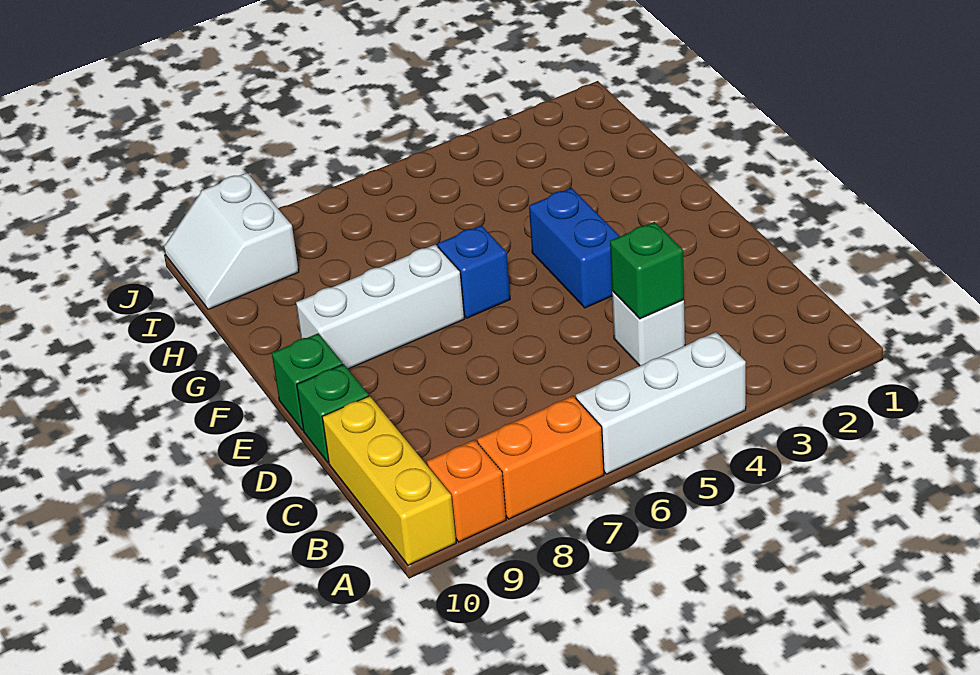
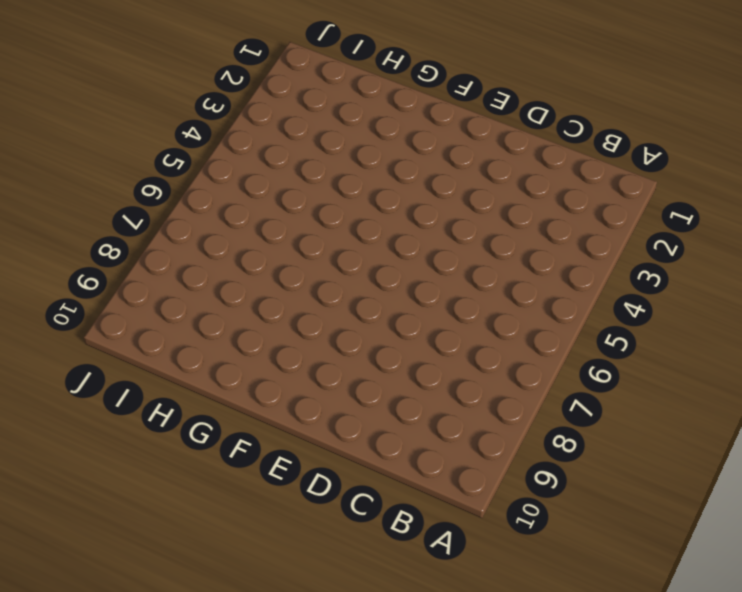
none -> white 1x3 brick [576,332,746,474]
none -> orange 1x2 brick [477,396,604,519]
none -> orange 1x1 brick [427,440,506,542]

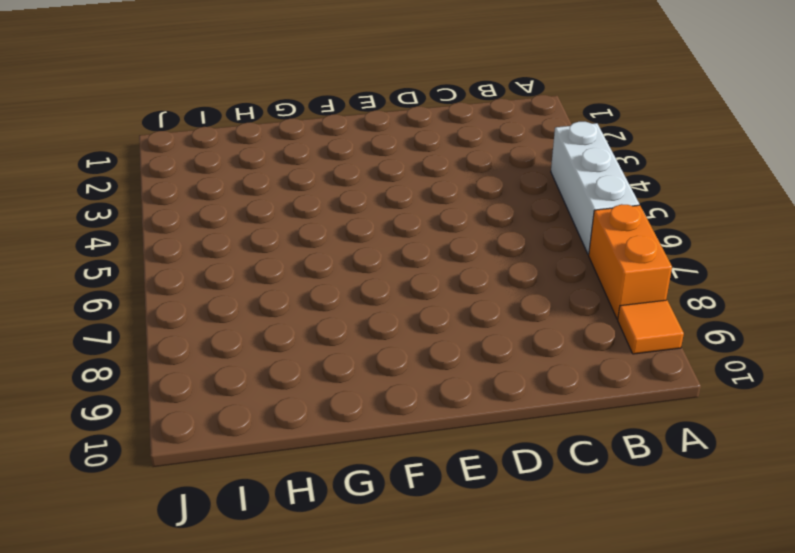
orange 1x1 tile [618,300,684,354] -> orange 1x1 brick [427,440,506,542]
none -> yellow 1x3 brick [322,396,456,565]
none -> white 1x1 brick [612,291,685,366]
none -> green 1x1 brick [297,364,369,463]

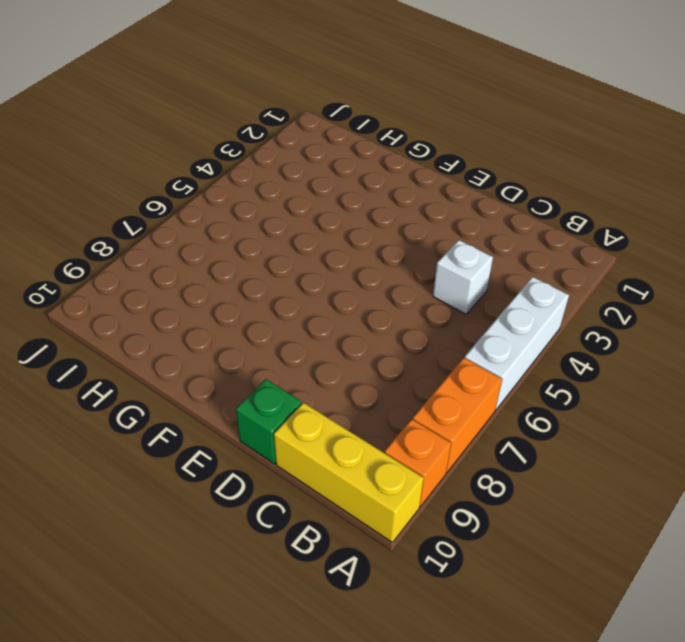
none -> blue 1x2 brick [529,188,620,308]
none -> green 1x1 brick [272,333,343,430]
none -> blue 1x1 brick [438,225,510,318]

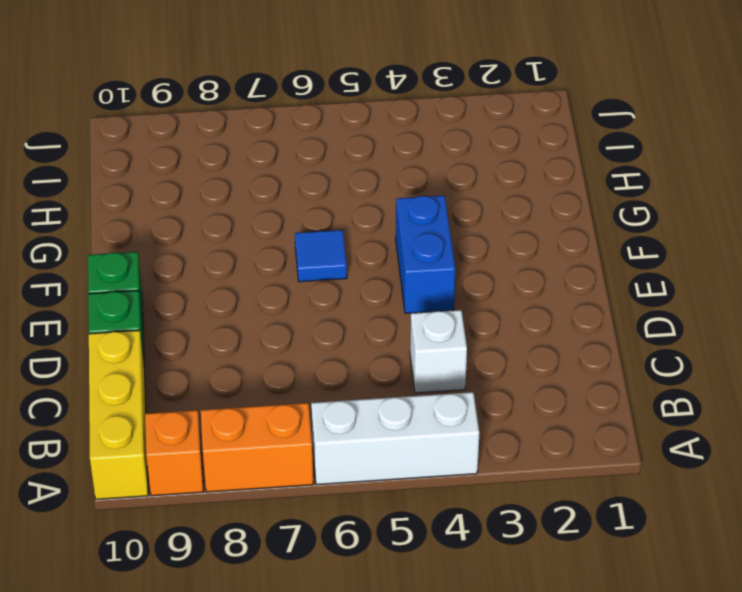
blue 1x1 tile [295,230,347,282] -> blue 1x1 brick [438,225,510,318]
none -> white 1x3 brick [296,244,465,369]
none -> white 2x2 slope [164,173,299,309]
none -> green 1x1 brick [610,222,684,319]

